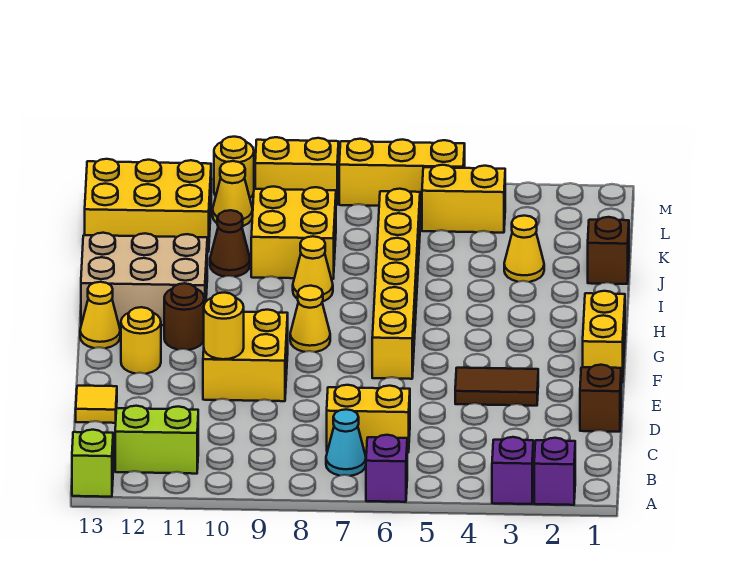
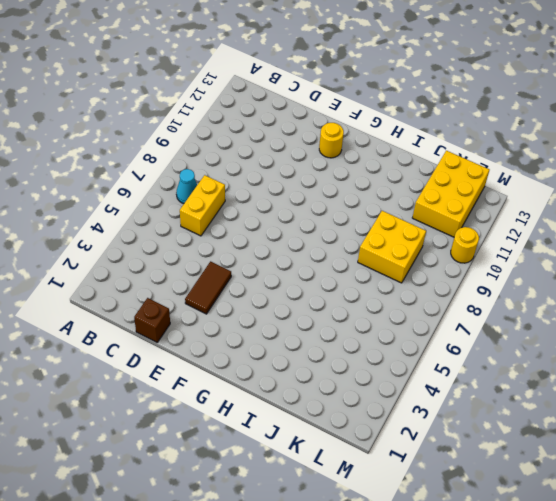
none -> purple 1x1 brick [534,438,575,505]
none -> purple 1x1 brick [492,437,533,504]
none -> purple 1x1 brick [366,435,407,502]
none -> lime 1x1 brick [72,430,113,497]

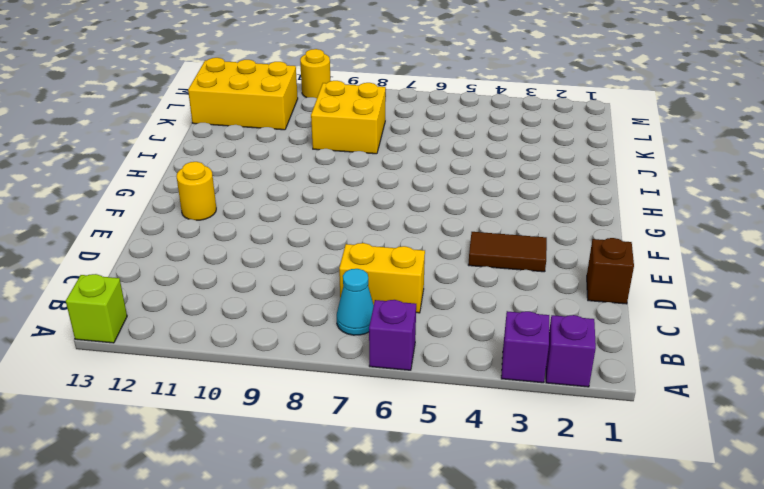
none -> lime 1x2 brick [115,406,198,474]
none -> yellow 1x1 tile [76,386,117,423]
none -> yellow 2x2 brick [203,310,288,401]
none -> yellow 1x2 brick [583,291,625,383]

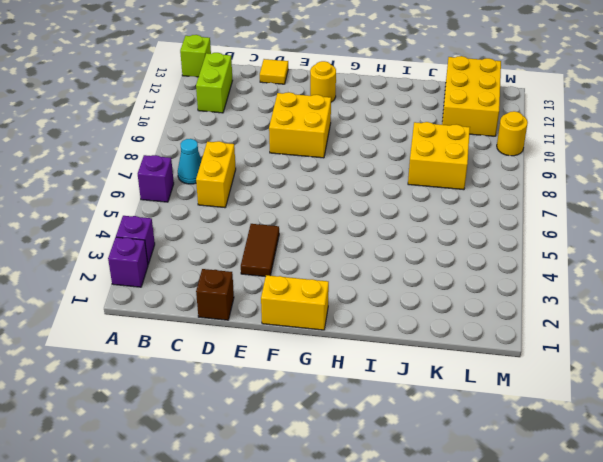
none -> yellow 1x6 brick [372,189,420,379]
none -> yellow 1x1 cone [290,286,330,352]
none -> brown 1x1 round brick [164,283,204,350]
none -> yellow 1x1 cone [80,282,120,348]

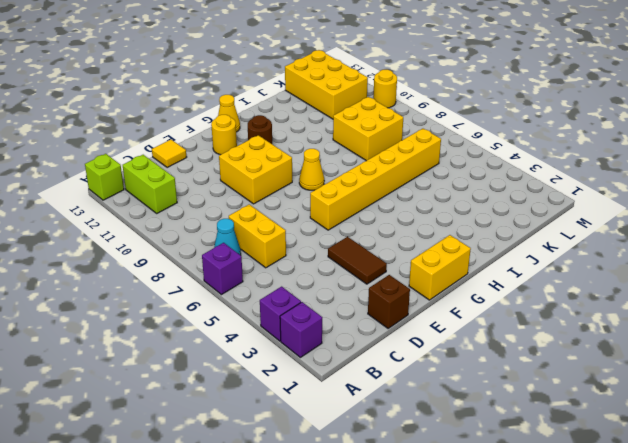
none -> tan 2x3 brick [81,233,207,325]
none -> yellow 1x1 cone [293,236,333,301]
none -> brown 1x1 brick [588,217,629,284]
none -> yellow 1x1 cone [504,216,544,282]

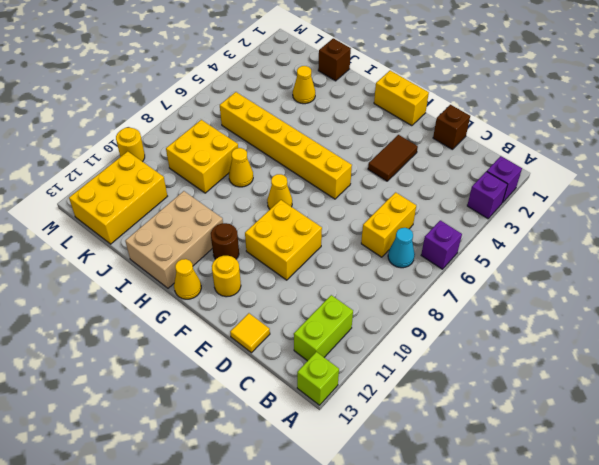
none -> brown 1x1 cone [210,210,250,277]
none -> yellow 1x2 brick [422,165,505,233]
none -> yellow 1x1 cone [213,161,253,226]
none -> yellow 1x3 brick [339,139,465,207]

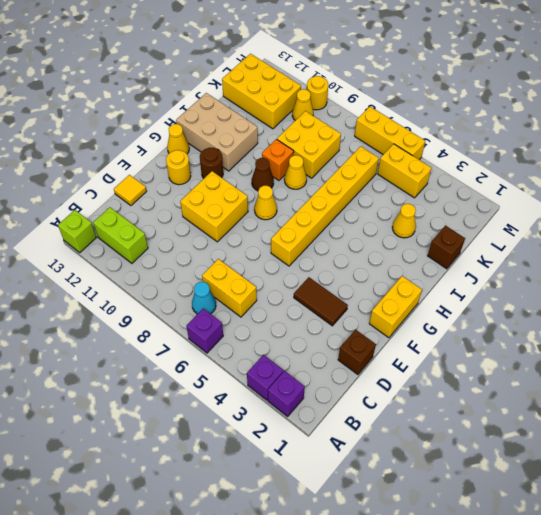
brown 1x1 cone [252,158,274,191] -> brown 1x1 cone moved to [210,210,250,277]
orange 1x1 brick [262,139,294,181] -> none
none -> yellow 1x2 brick [255,137,339,205]
none -> yellow 1x1 round brick [204,293,244,359]

